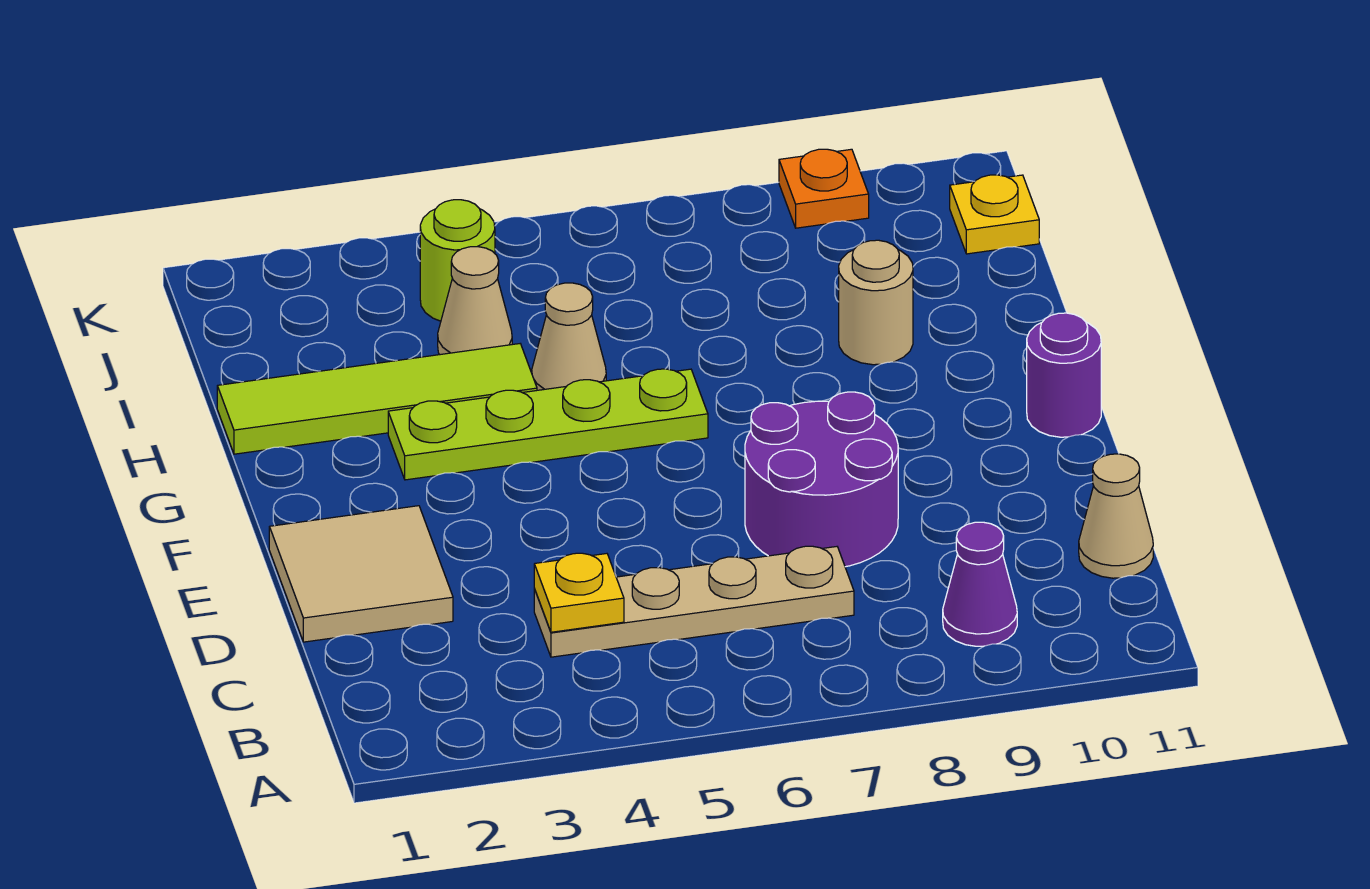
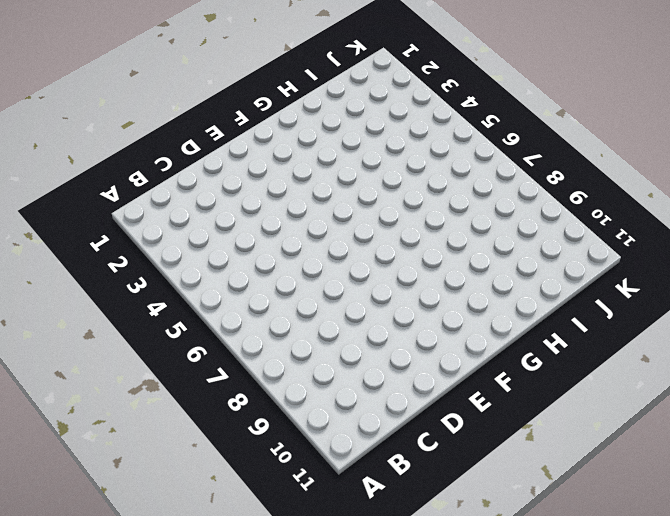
none -> purple 1x1 cone [943,522,1017,646]
none -> tan 1x4 plate [534,546,854,657]
none -> tan 1x1 cone [1079,454,1153,578]

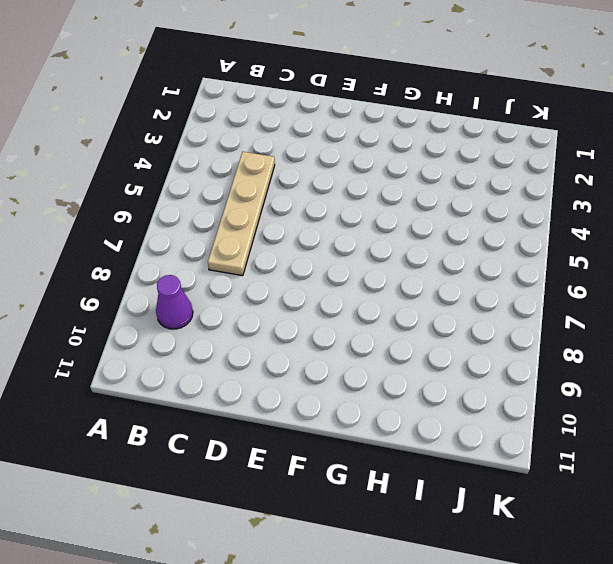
none -> tan 1x1 cone [1079,454,1153,578]
none -> tan 2x2 tile [269,506,453,642]
none -> purple 2x2 round brick [745,392,898,567]

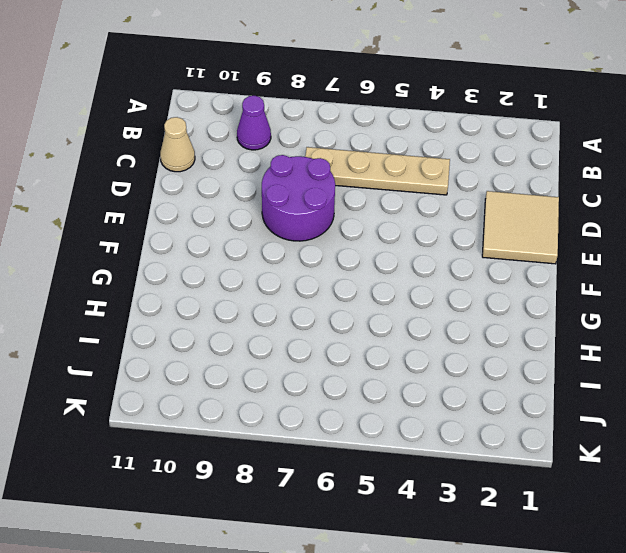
none -> purple 1x1 round brick [1027,313,1101,437]
none -> lime 1x4 plate [388,369,708,480]
none -> lime 1x4 tile [217,344,537,454]

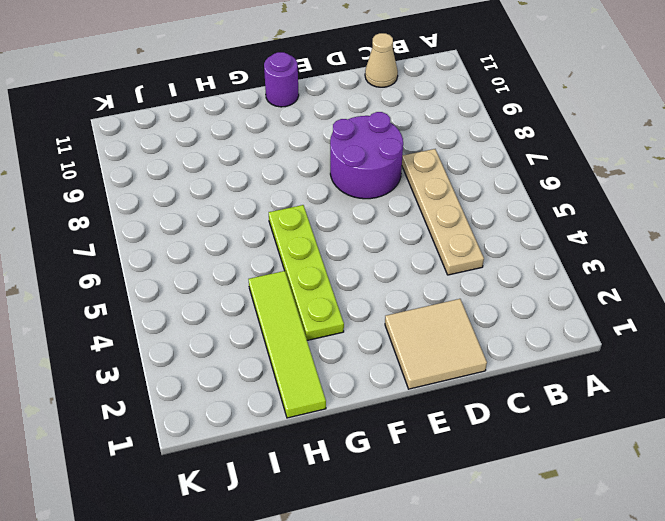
none -> purple 1x1 cone [943,522,1017,646]
none -> tan 1x1 cone [532,283,606,390]
none -> tan 1x1 round brick [839,240,913,365]

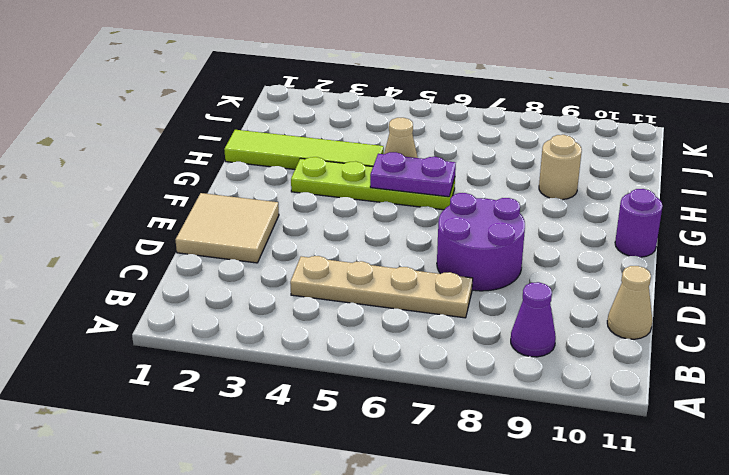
purple 1x2 plate [370,152,456,197] -> none
none -> tan 1x1 cone [438,247,512,355]
none -> lime 1x1 round brick [420,200,495,321]
none -> yellow 1x1 plate [950,175,1039,254]

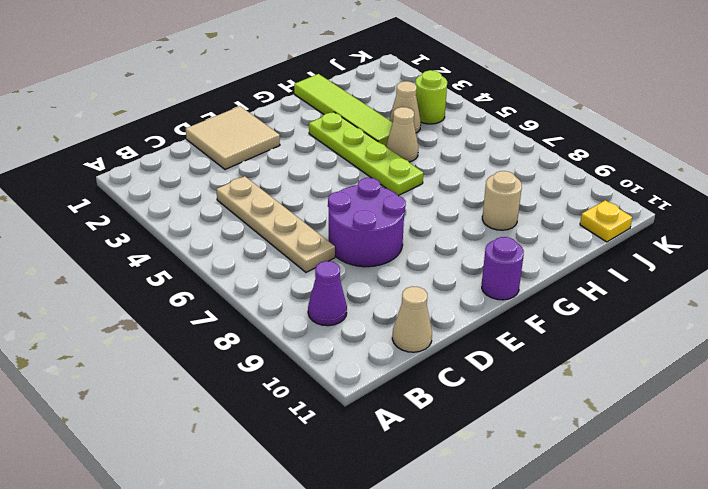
none -> orange 1x1 plate [779,149,869,228]
none -> yellow 1x1 plate [534,553,624,632]

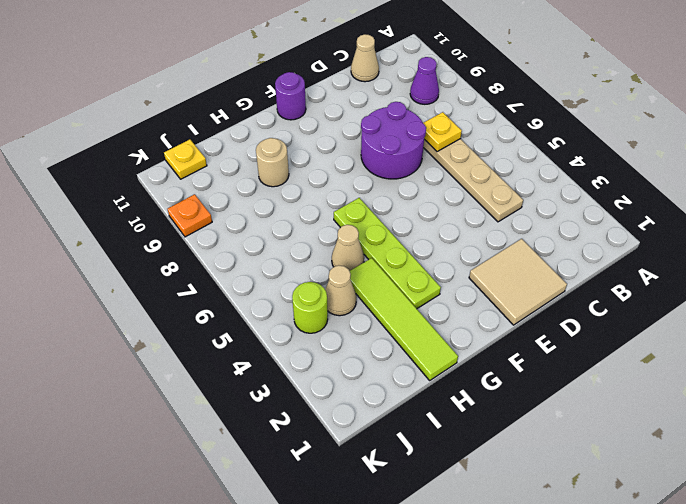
yellow 1x1 plate [423,112,462,152] -> yellow 1x1 plate moved to [534,553,624,632]

